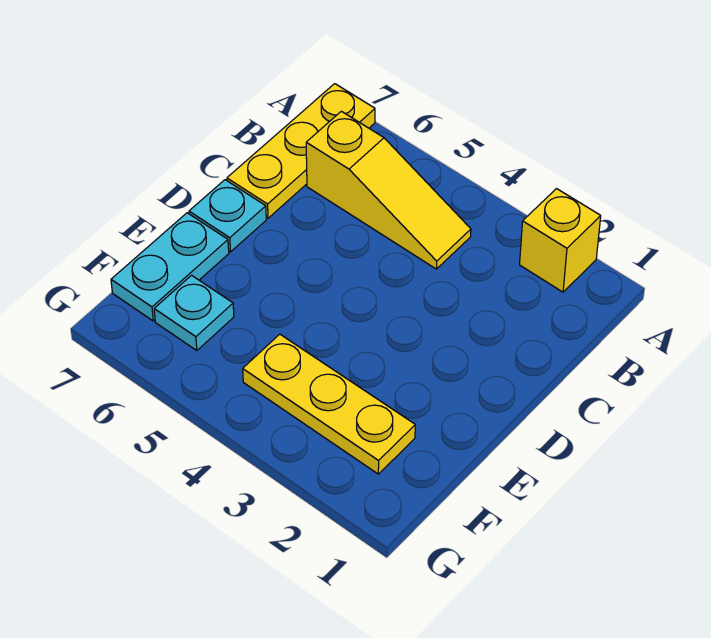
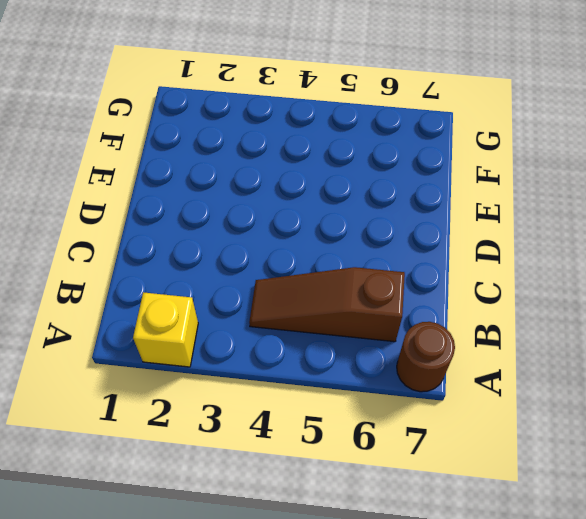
brown 1x1 round brick [397,322,455,392] -> yellow 1x3 plate [227,84,375,218]
brown 1x3 slope [249,267,405,342] -> yellow 1x3 slope [306,111,471,269]
none -> cyan 1x1 plate [189,180,266,252]
none -> cyan 1x2 plate [111,213,229,321]

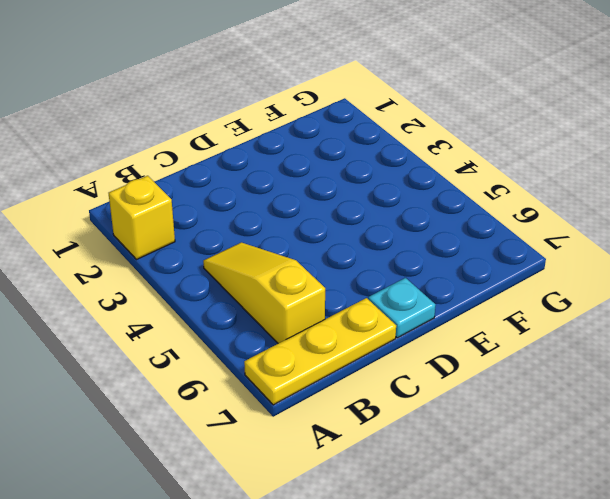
none -> cyan 1x2 plate [111,213,229,321]
none -> yellow 1x3 plate [243,334,415,474]

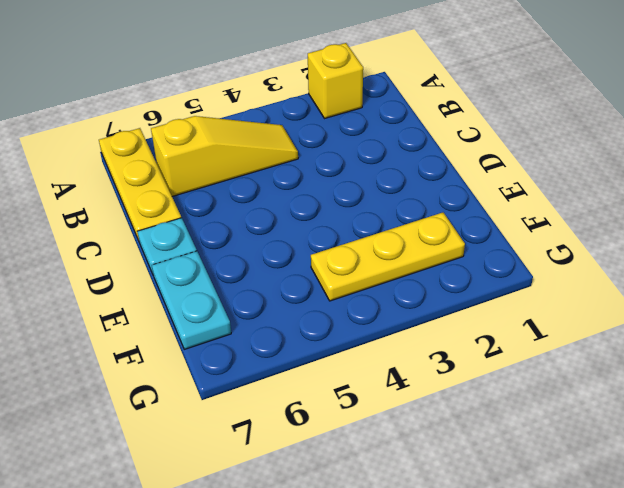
none -> cyan 1x1 plate [154,275,234,351]

